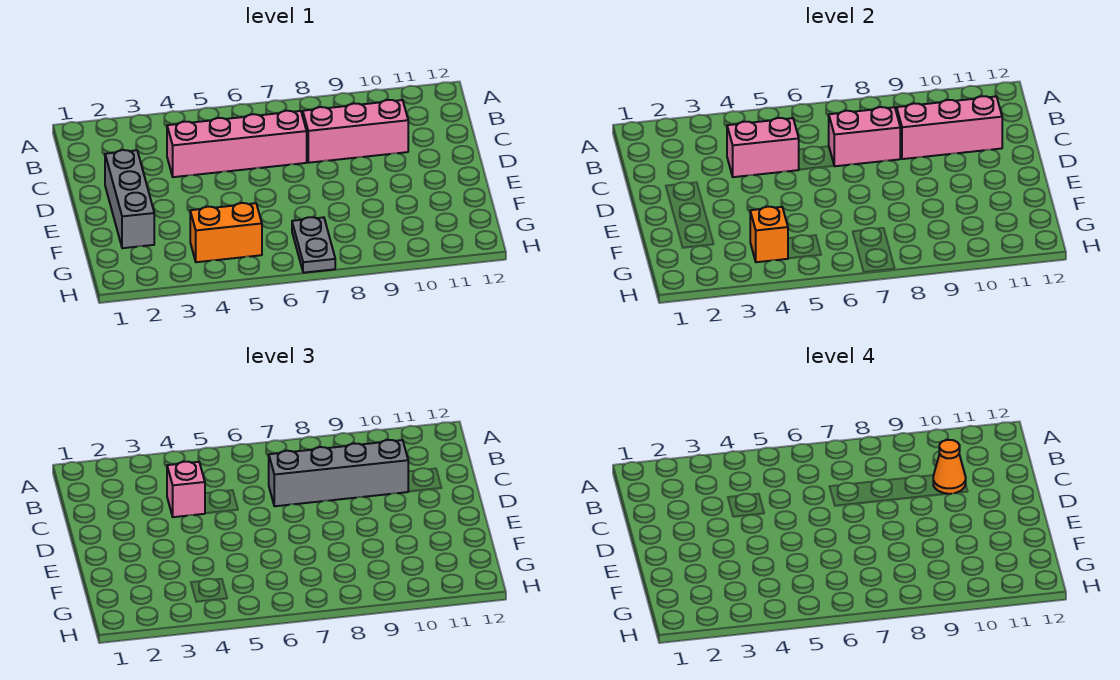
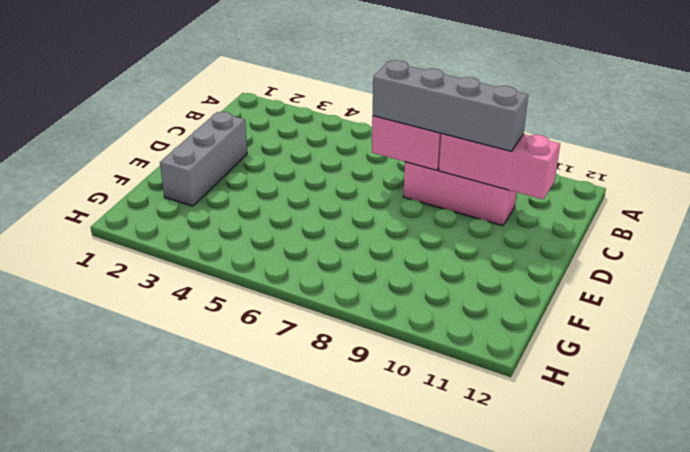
none -> pink 1x4 brick [167,111,307,177]
none -> orange 1x2 brick [190,203,262,262]
none -> grey 1x2 plate [292,217,335,273]

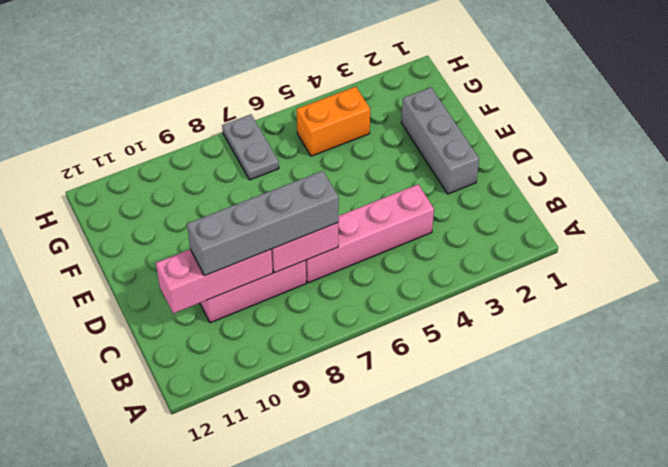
none -> pink 1x2 brick [727,118,799,177]
none -> orange 1x1 brick [750,207,788,262]
none -> pink 1x1 brick [167,462,205,517]

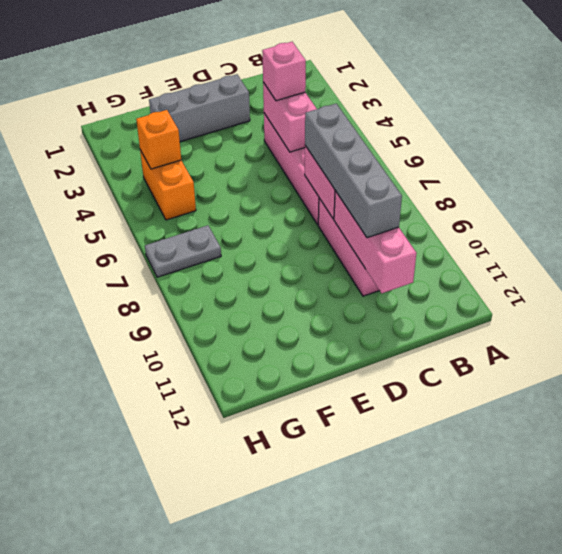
none -> orange 1x1 cone [933,440,966,494]

